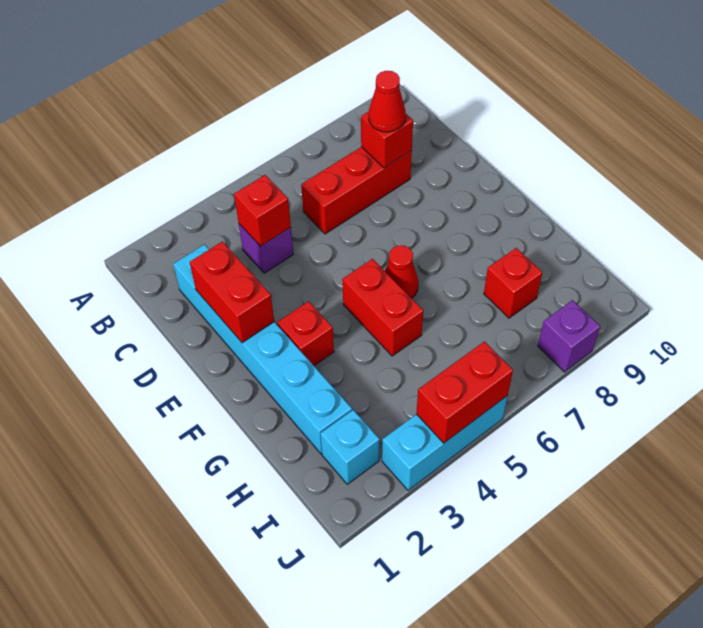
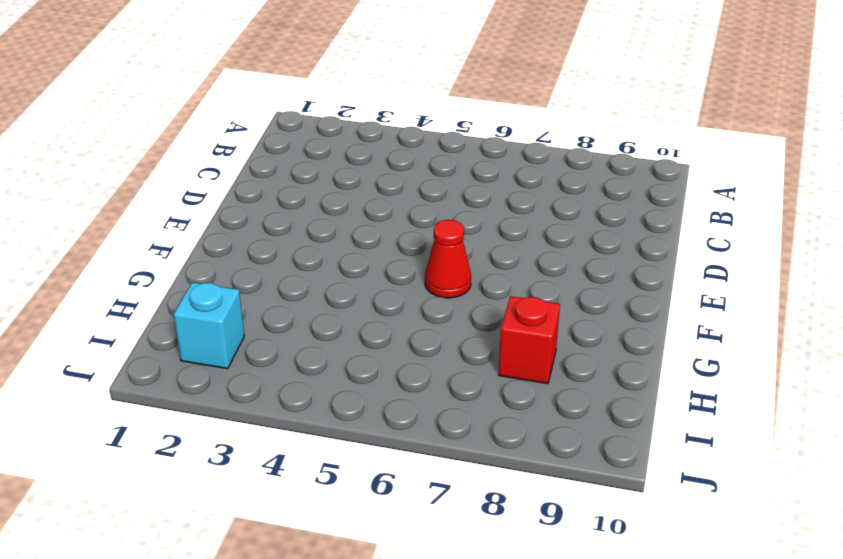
none -> cyan 1x6 brick [173,244,352,454]
none -> purple 1x1 brick [239,224,293,273]
none -> red 1x3 brick [301,147,412,234]

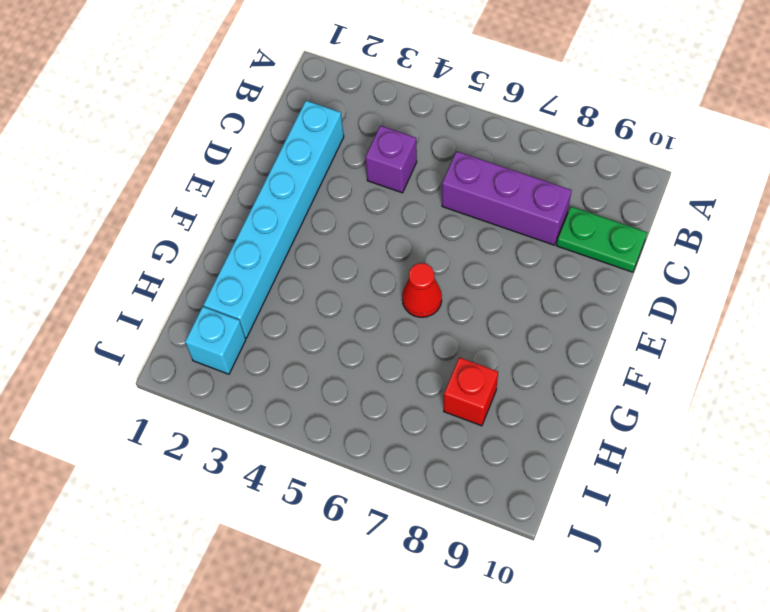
purple 1x3 brick [442,151,572,245] -> red 1x3 brick [301,147,412,234]
green 1x2 plate [557,207,647,272] -> none
none -> red 1x1 brick [277,301,334,366]
none -> red 1x2 brick [342,259,423,356]
none -> cyan 1x3 brick [382,396,508,490]

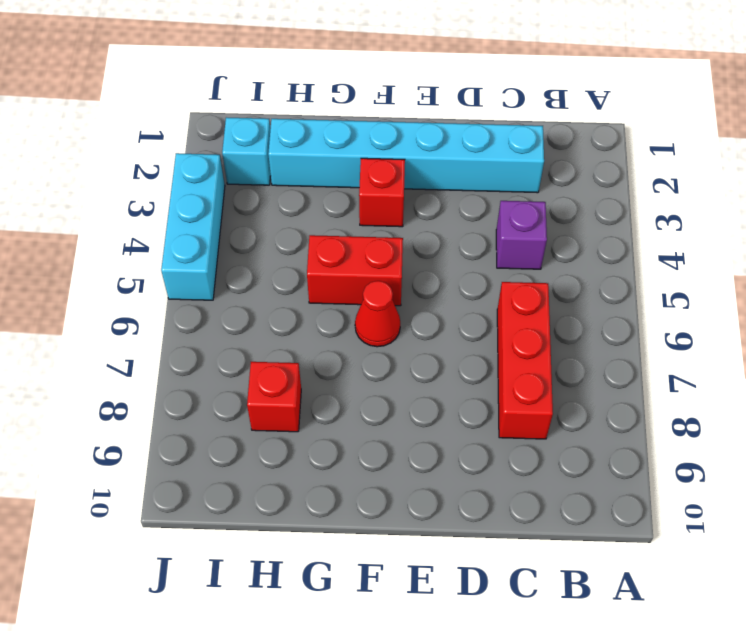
none -> purple 1x1 brick [538,300,600,372]
none -> red 1x1 brick [234,175,291,246]
none -> red 1x1 brick [361,112,413,168]

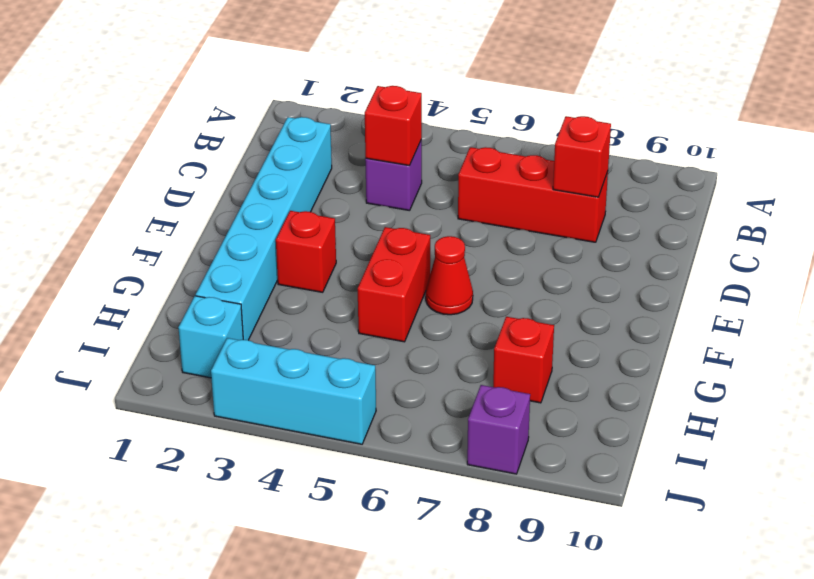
none -> red 1x2 brick [190,242,274,343]
none -> red 1x2 brick [416,341,513,443]
none -> red 1x1 cone [369,71,406,132]

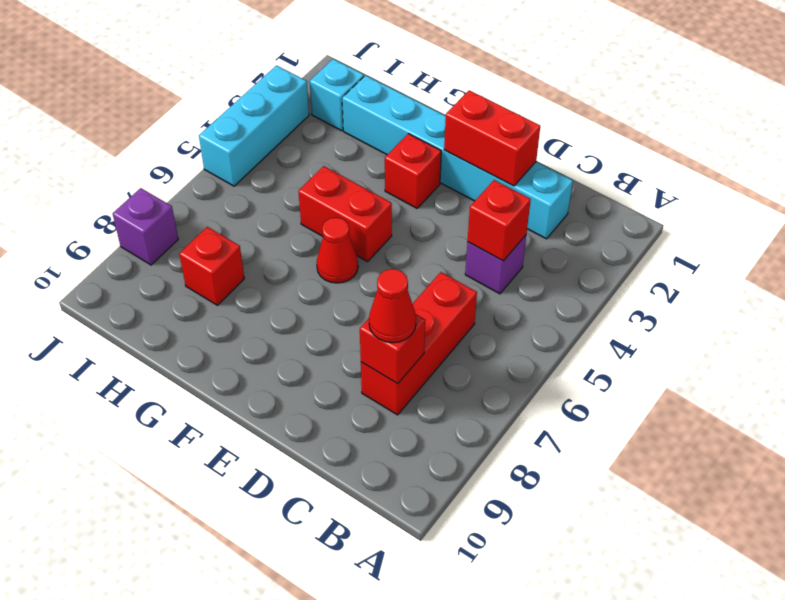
none -> red 1x2 brick [416,341,513,443]

